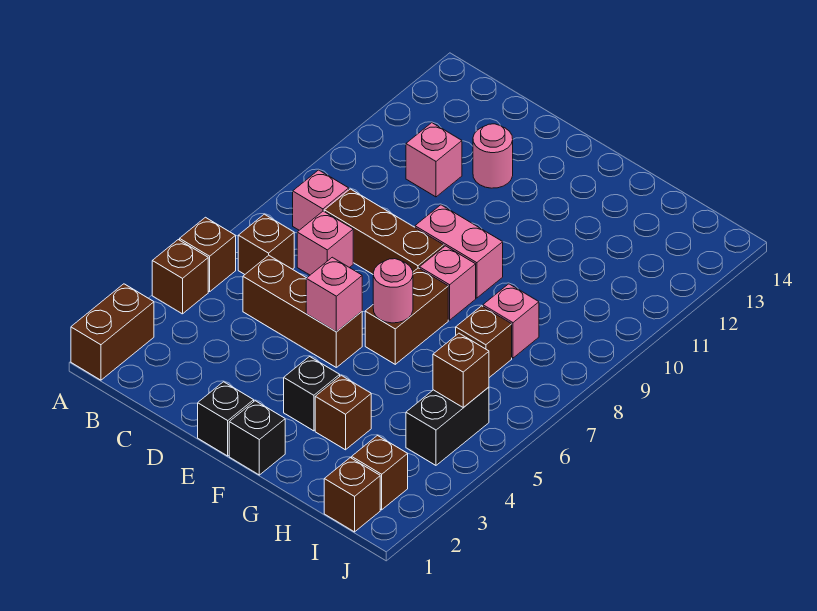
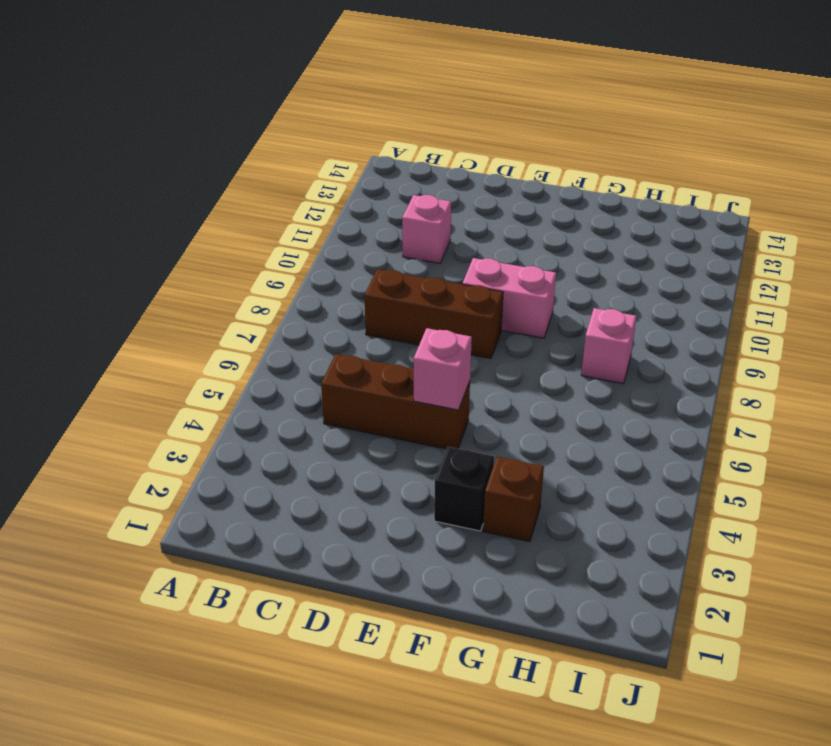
none -> brown 1x2 brick [71,284,154,380]
none -> brown 1x1 brick [152,240,208,314]
none -> brown 1x1 brick [180,217,236,292]

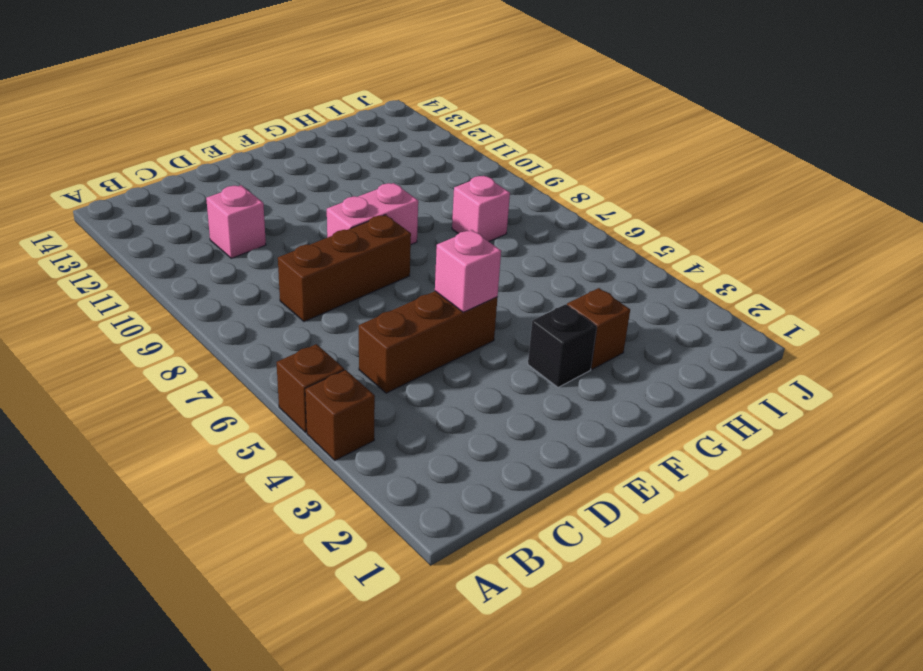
none -> brown 1x2 brick [71,284,154,380]
none -> brown 1x1 brick [238,214,294,274]
none -> pink 1x1 brick [293,170,349,230]

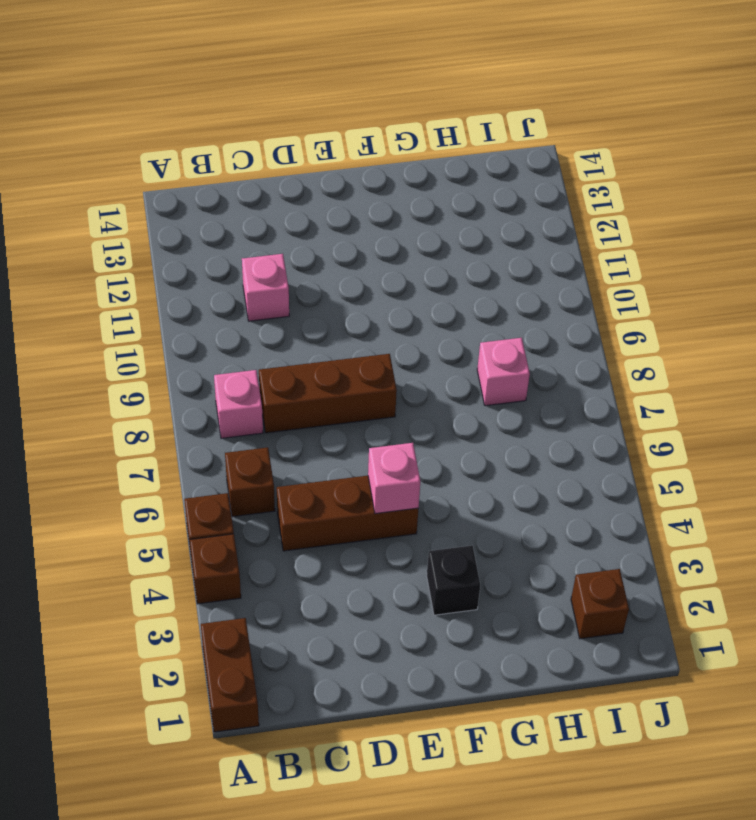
none -> pink 1x1 brick [297,211,353,275]
none -> pink 1x1 round brick [473,124,513,188]
none -> black 1x1 brick [198,382,254,456]

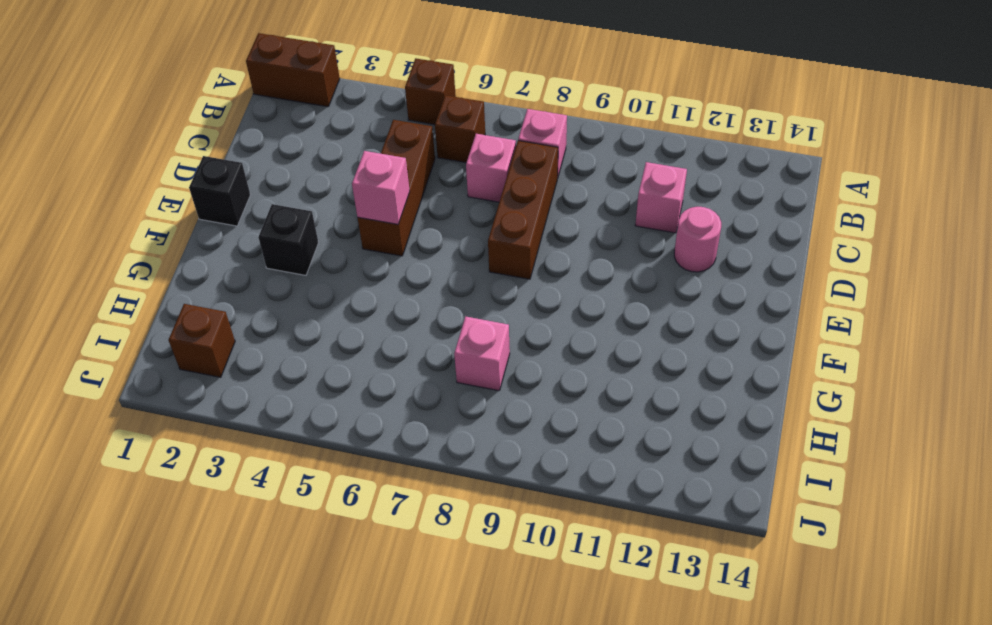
none -> brown 1x1 brick [152,240,208,314]
none -> pink 1x2 brick [415,205,503,298]
none -> black 1x1 brick [229,401,285,475]

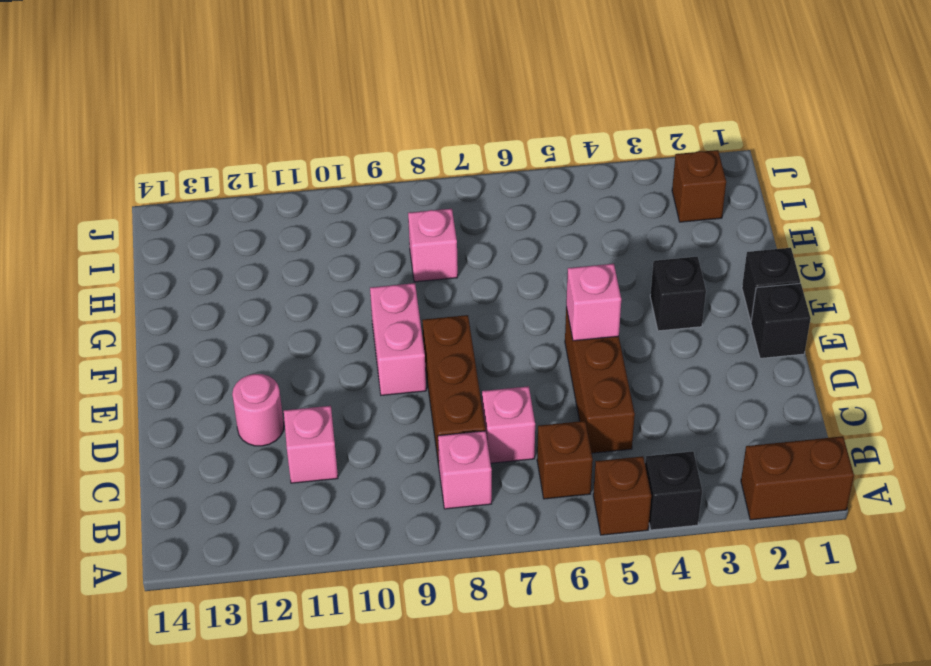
black 1x1 brick [645,451,702,530] -> brown 1x1 brick [152,240,208,314]
none -> brown 1x2 brick [365,268,448,364]
none -> pink 1x1 brick [420,246,476,320]
none -> brown 1x1 brick [315,375,371,450]

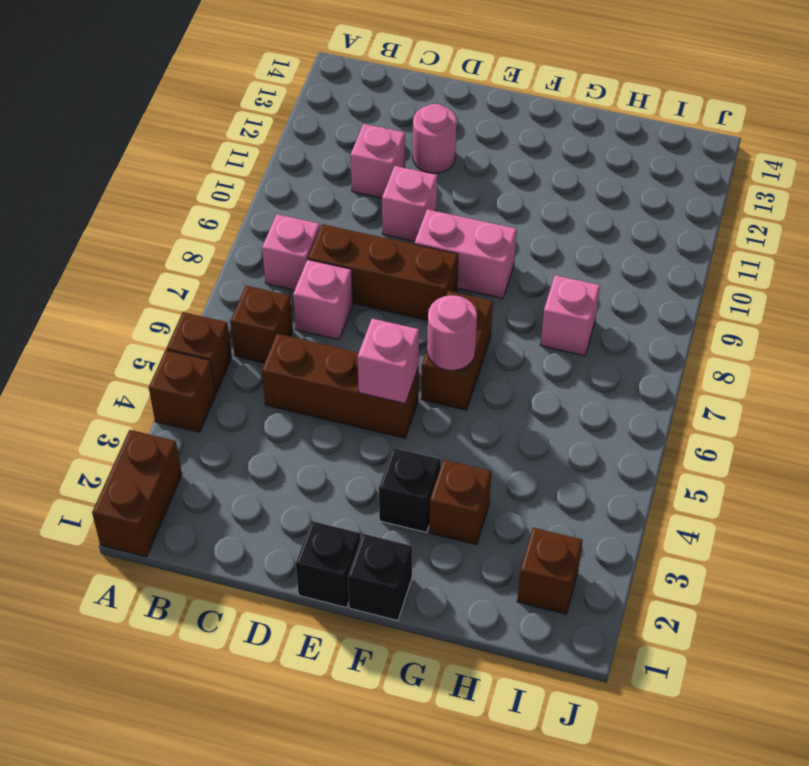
pink 1x1 brick [382,166,437,241] -> pink 1x1 brick moved to [420,246,476,320]
none -> brown 1x1 brick [456,306,512,378]
none -> brown 1x1 brick [324,458,380,532]
none -> black 1x2 brick [406,387,489,465]

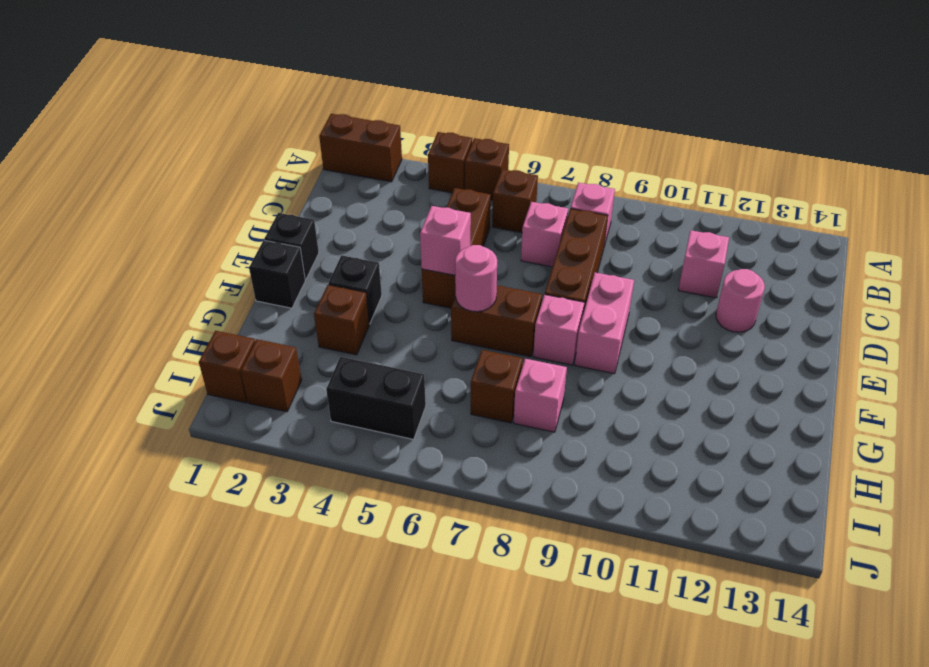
none -> brown 1x1 brick [433,333,489,408]

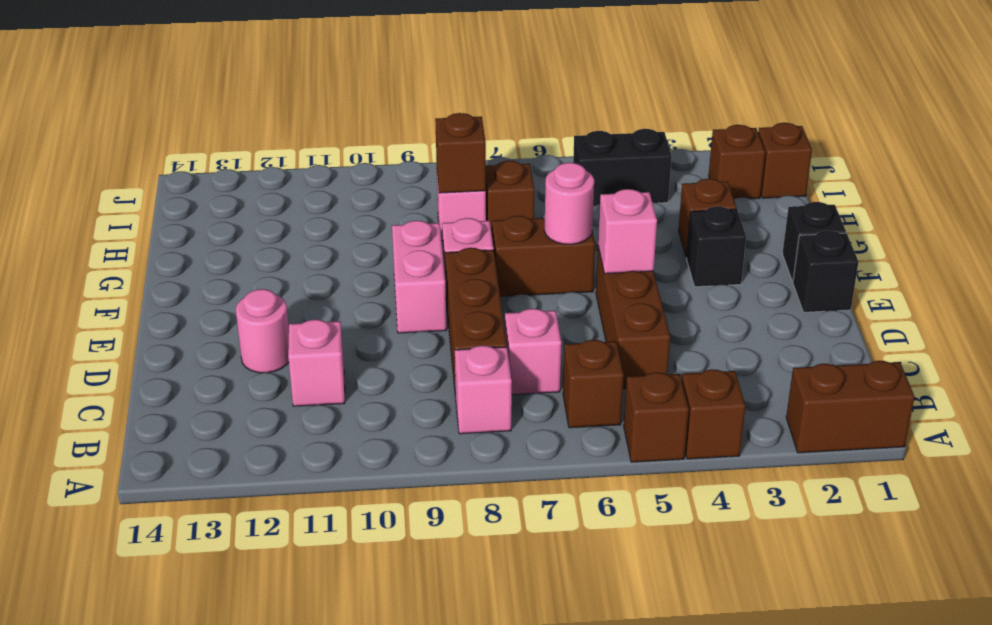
brown 1x1 brick [435,113,486,193] -> brown 1x1 brick moved to [433,333,489,408]

